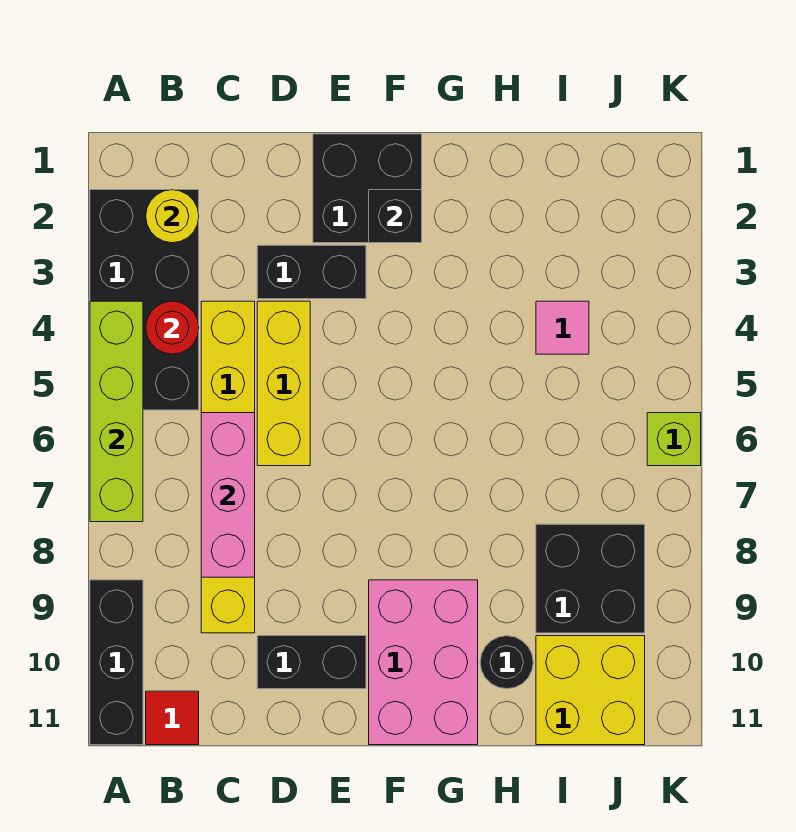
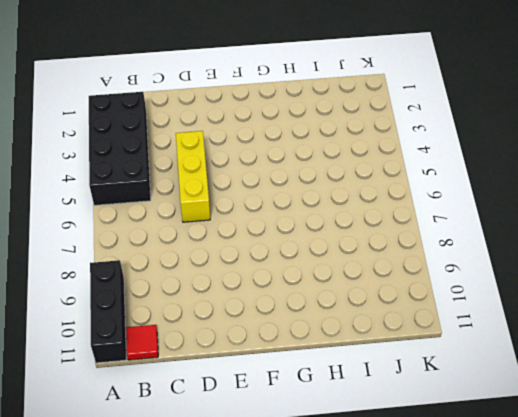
none -> yellow 1x6 brick [201,301,255,633]
none -> black 1x2 brick [257,245,366,299]
none -> black 1x2 brick [257,636,366,689]

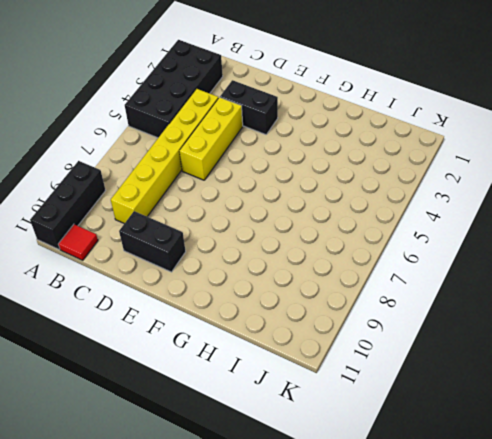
none -> black 2x2 brick [313,134,422,243]
none -> pink 2x3 brick [369,580,478,745]
none -> black 1x1 round brick [480,636,533,689]

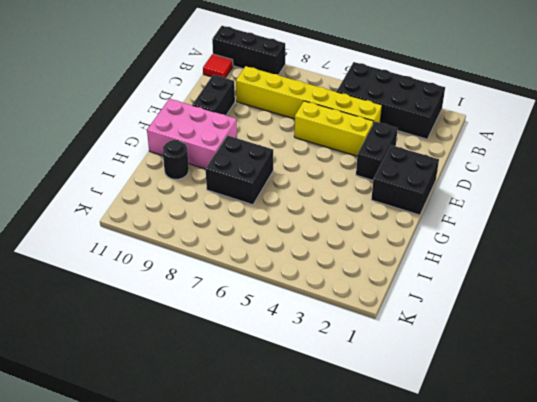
black 2x2 brick [206,135,273,205] -> black 2x2 brick moved to [536,524,645,633]
none -> pink 1x1 tile [536,301,589,354]
none -> yellow 2x2 brick [536,636,645,745]
none -> lime 1x1 brick [647,413,701,466]

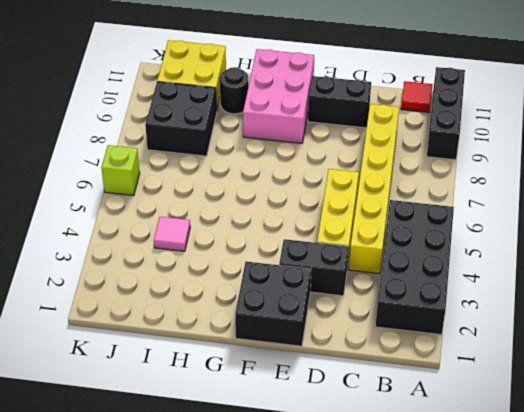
none -> lime 1x4 brick [90,301,143,522]
none -> yellow 1x1 round brick [146,190,199,243]
none -> red 1x1 round brick [146,301,199,354]

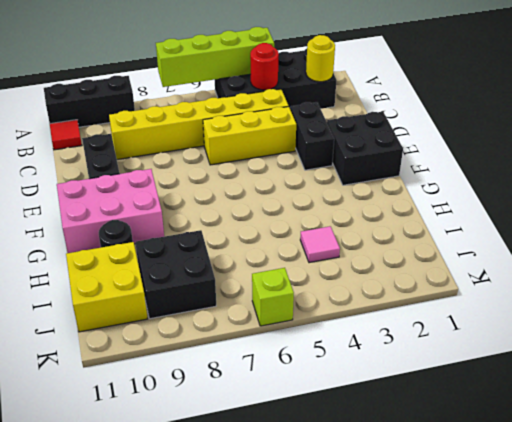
none -> pink 1x3 brick [201,413,255,577]
none -> black 1x1 brick [369,190,422,243]

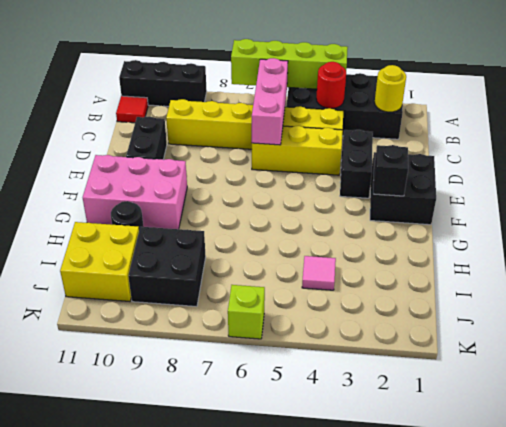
pink 1x3 brick [252,58,288,145] -> pink 1x3 brick turned to [201,413,255,577]

